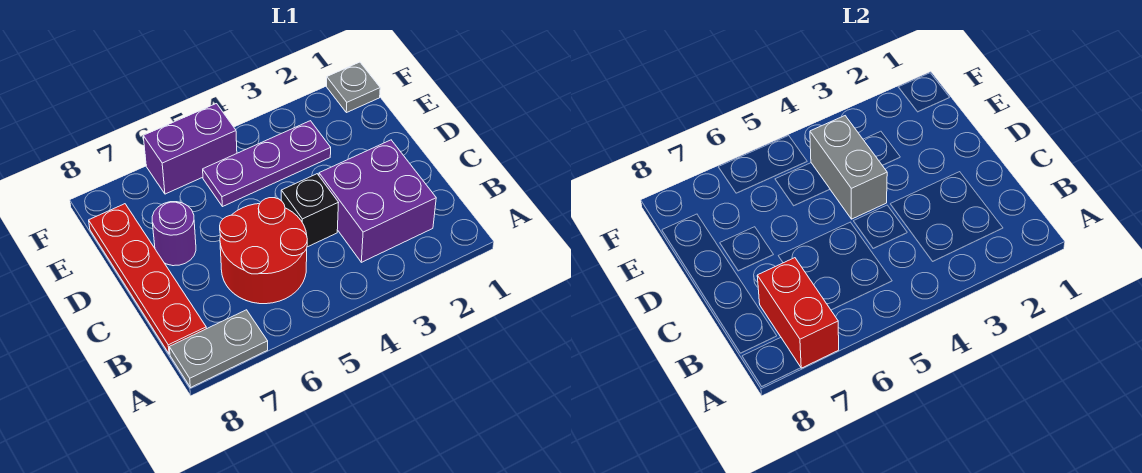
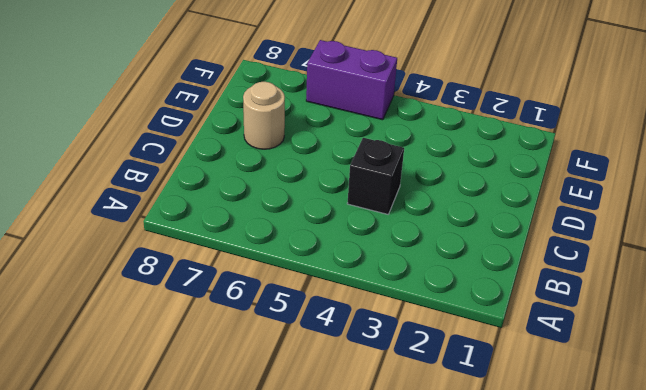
tan 1x1 round brick [243,82,285,149] -> purple 1x1 round brick [152,202,196,266]
none -> grey 1x2 plate [169,310,268,388]
none -> purple 2x2 brick [319,140,436,262]

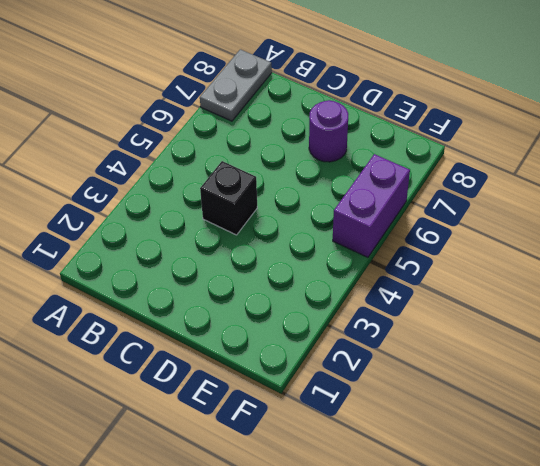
none -> purple 2x2 brick [319,140,436,262]
none -> red 2x2 round brick [220,198,307,304]

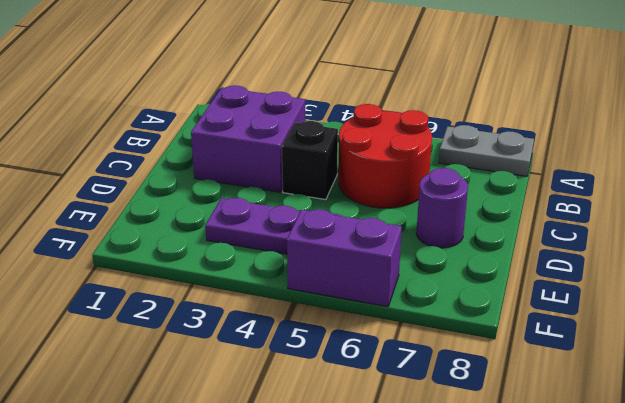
none -> red 1x4 plate [89,204,206,354]
none -> grey 1x1 plate [327,62,380,113]

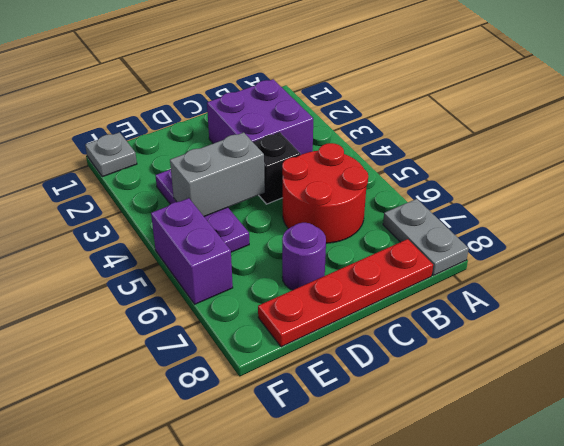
none -> red 1x2 brick [757,258,839,368]

